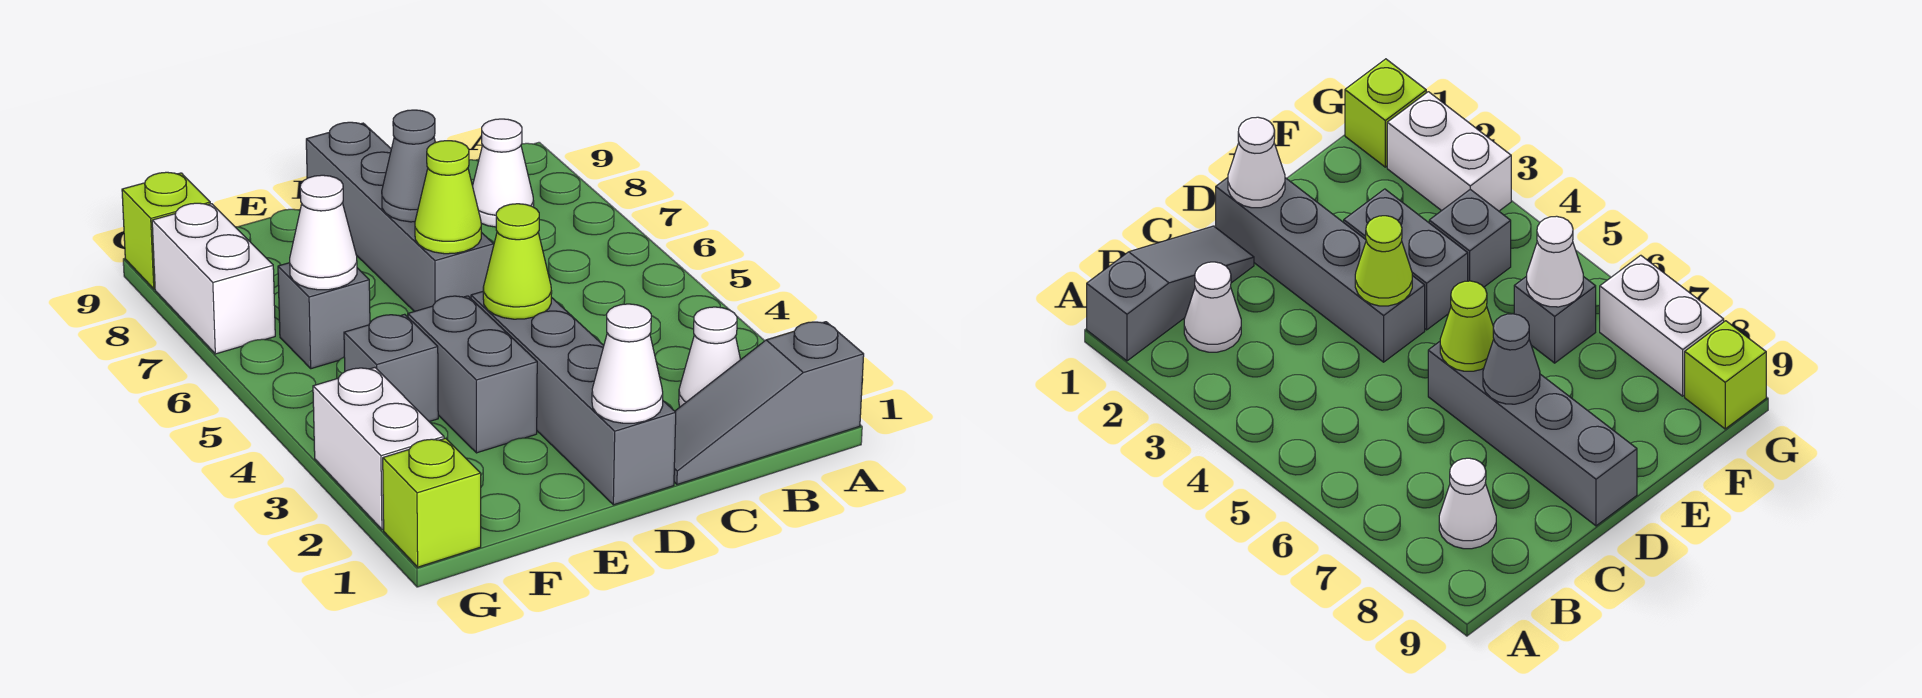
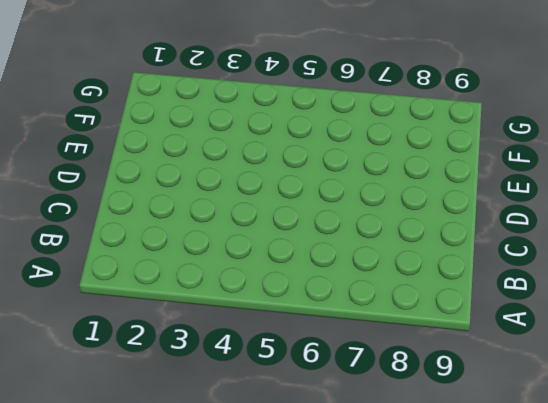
none -> grey 1x3 slope [674,322,864,484]
none -> white 1x1 cone [679,307,741,407]
none -> white 1x1 cone [473,119,534,227]

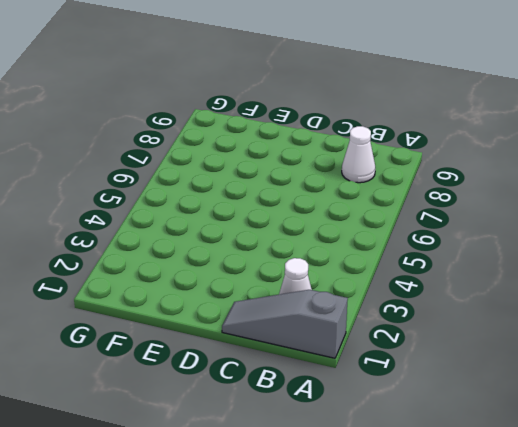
none -> grey 1x4 brick [471,292,676,505]
none -> grey 1x4 brick [306,122,494,312]
none -> grey 1x2 brick [408,296,537,453]

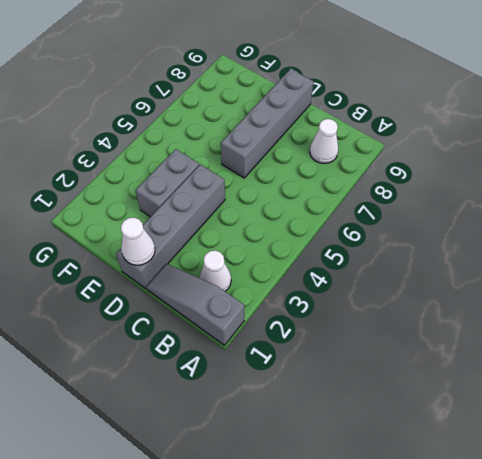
none -> grey 1x1 brick [344,314,438,422]
none -> grey 1x1 brick [278,263,370,369]
none -> lime 1x1 brick [383,438,481,567]

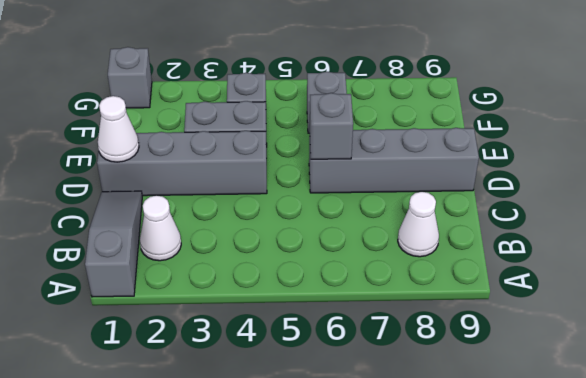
grey 1x1 brick [310,93,353,159] -> lime 1x1 cone [415,141,481,254]
grey 1x1 brick [108,47,152,108] -> lime 1x1 brick [383,438,481,567]
none -> white 1x2 brick [313,368,444,530]
none -> white 1x2 brick [152,203,275,354]
none -> lime 1x1 brick [122,172,210,289]

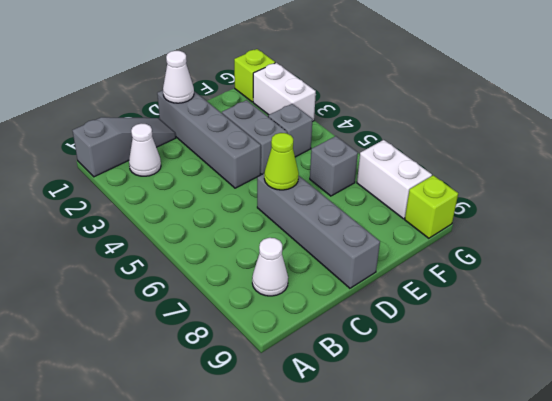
none -> lime 1x1 cone [483,204,552,319]
none -> grey 1x1 cone [382,110,435,222]
none -> white 1x1 cone [290,175,357,290]

